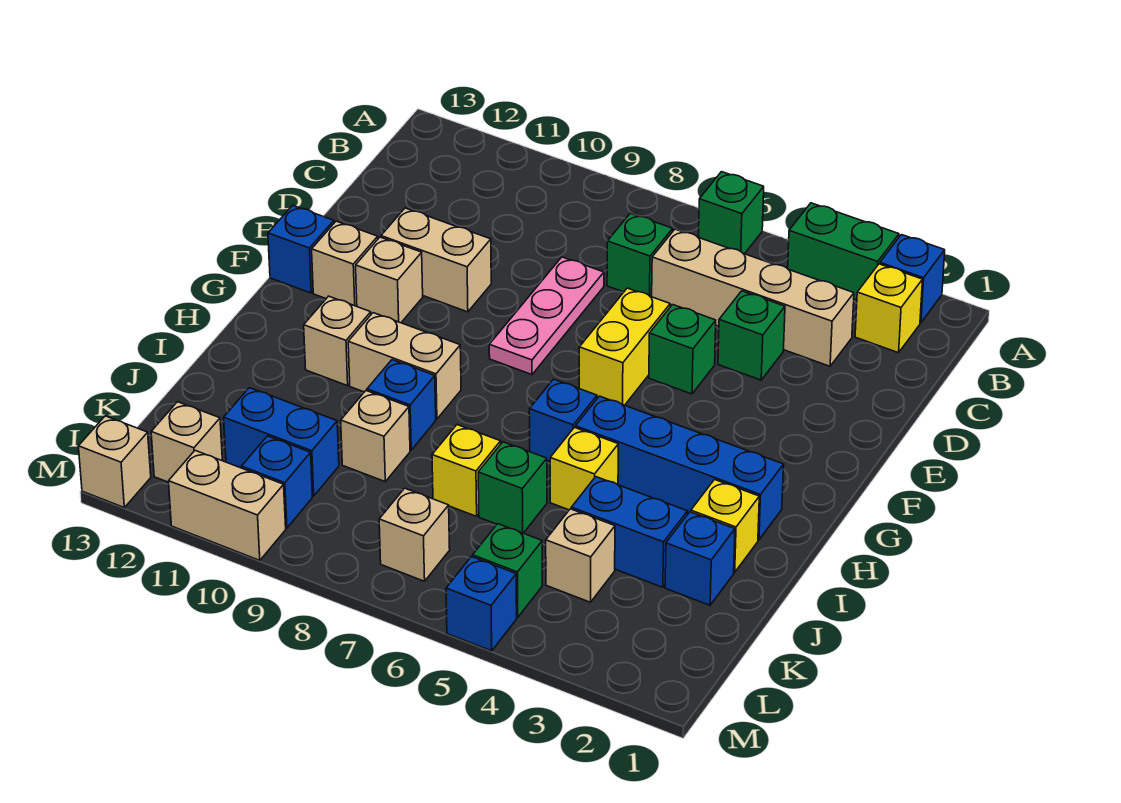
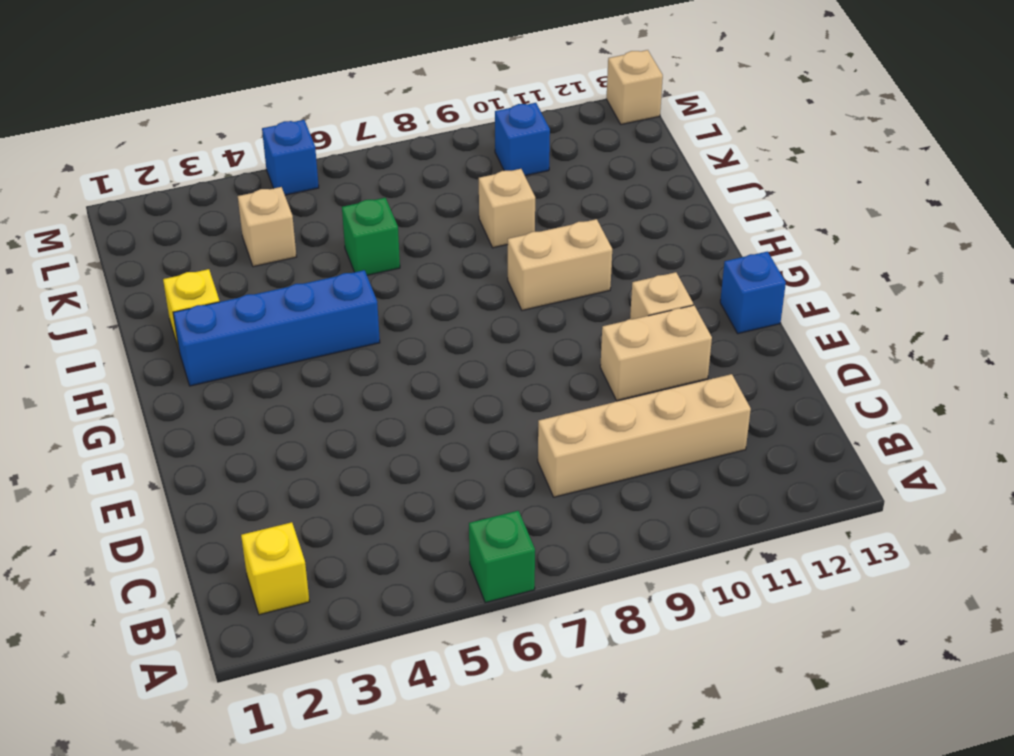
tan 1x4 brick [538,374,751,497] -> tan 1x4 brick moved to [652,229,854,366]
none -> blue 1x1 brick [880,235,945,323]
none -> green 1x2 brick [788,203,899,300]
none -> green 1x1 brick [607,213,673,297]
none -> green 1x1 brick [718,291,785,380]

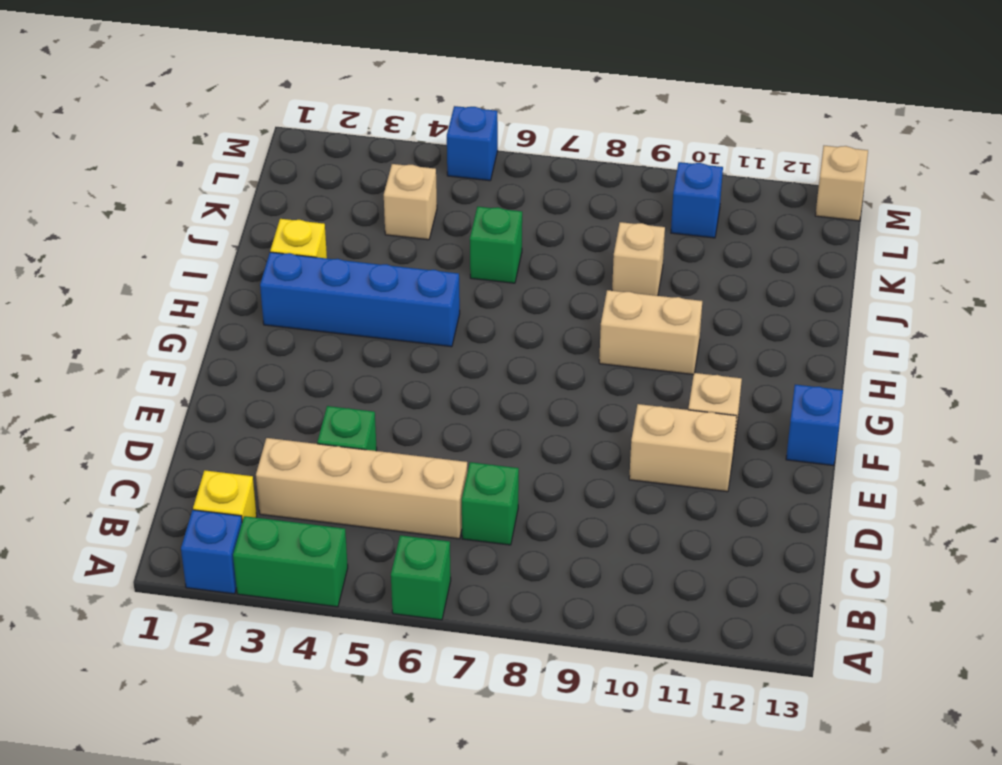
none -> pink 1x3 plate [489,257,604,375]
none -> green 1x1 brick [649,305,716,394]
none -> yellow 1x2 brick [579,288,670,405]
none -> tan 1x1 brick [312,221,378,306]

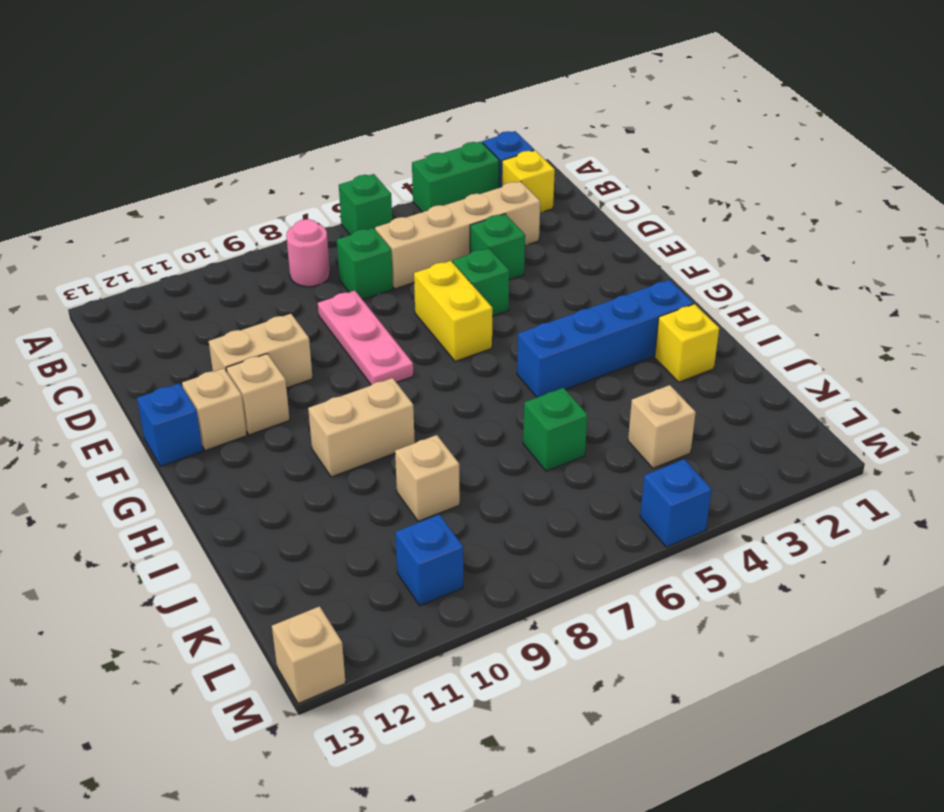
pink 1x1 round brick [286,219,330,287] -> none
none -> blue 1x1 brick [529,379,597,461]
none -> tan 1x1 brick [304,296,371,386]
none -> yellow 1x1 brick [550,428,618,510]
none -> blue 1x1 brick [367,360,436,450]

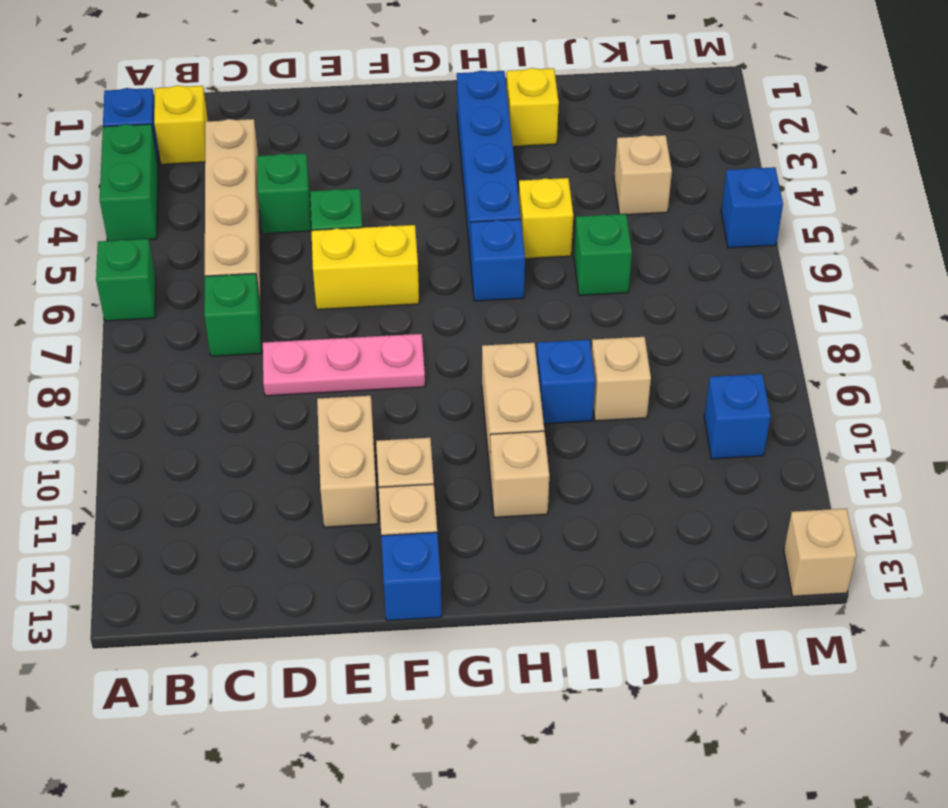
none -> blue 1x1 brick [665,512,735,605]
none -> blue 1x2 brick [571,477,687,587]
none -> yellow 1x1 brick [432,425,501,516]
none -> blue 1x2 brick [224,388,339,496]

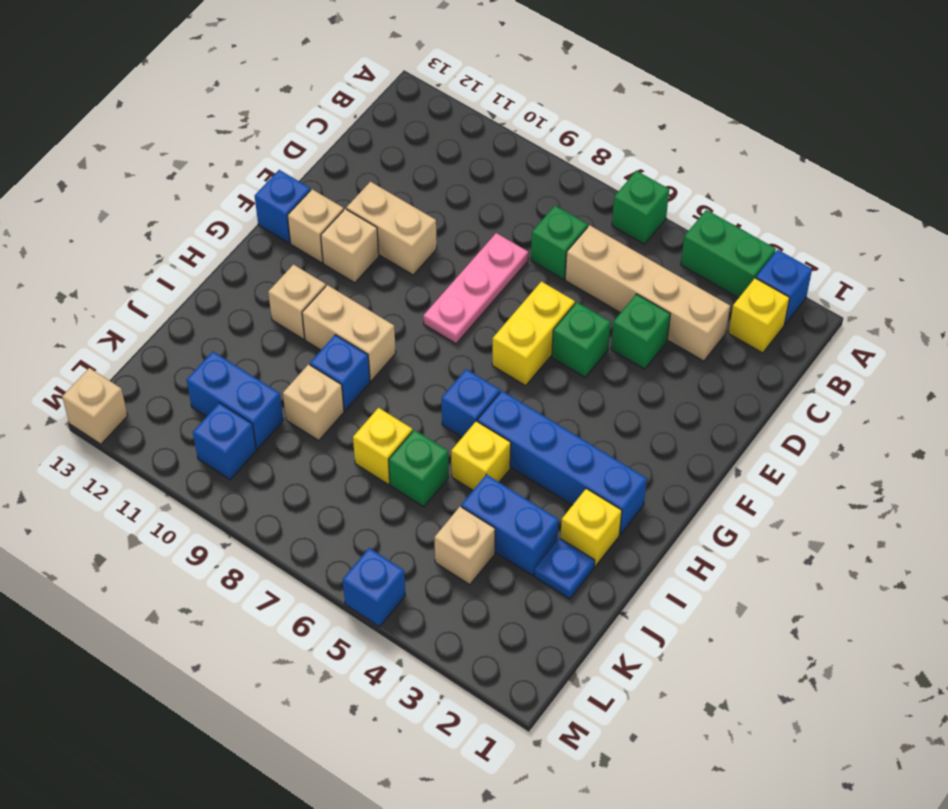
blue 1x1 plate [535,538,595,599] -> blue 1x1 brick [665,512,735,605]
none -> green 1x1 brick [473,524,542,617]
none -> tan 1x1 brick [379,488,450,581]
none -> tan 1x1 brick [151,402,222,482]
none -> tan 1x2 brick [169,451,286,560]

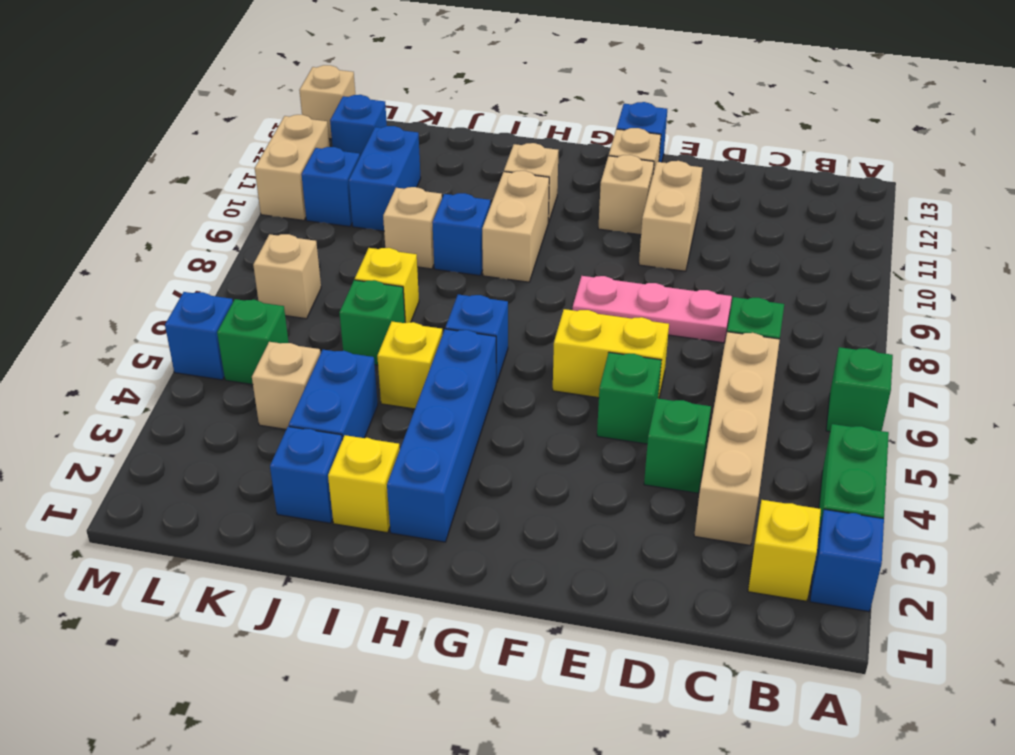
blue 1x1 brick [330,95,387,156] -> tan 1x1 brick [151,402,222,482]

